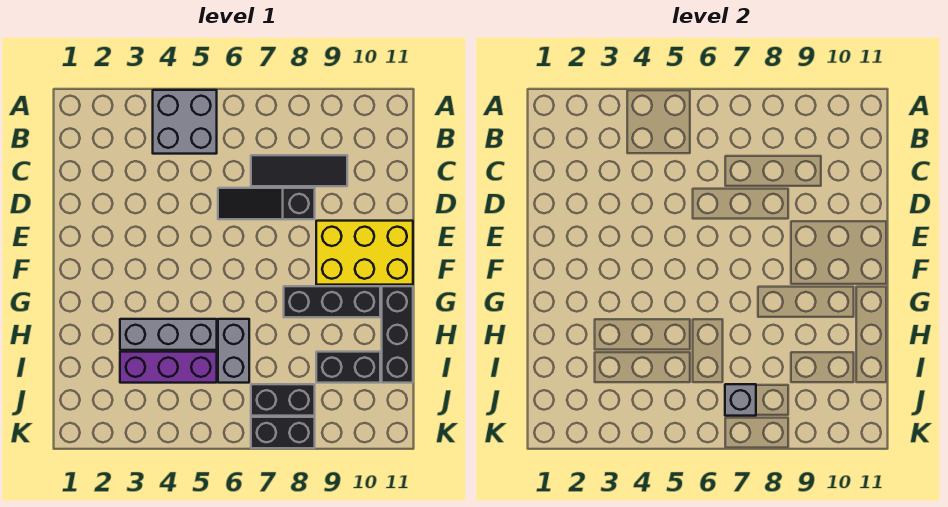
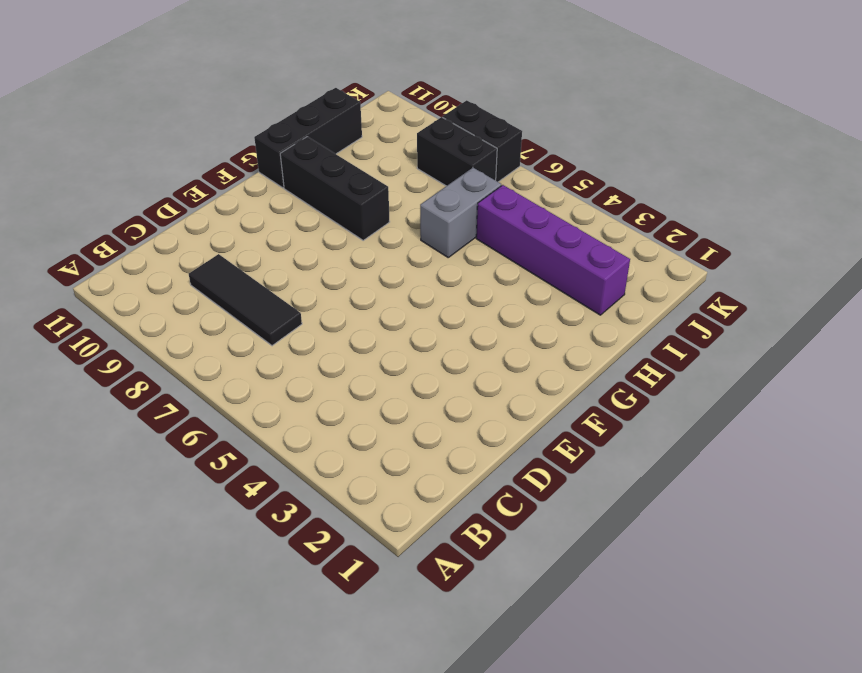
purple 1x4 brick [476,185,630,315] -> purple 1x3 brick [120,352,217,383]
none -> grey 2x2 brick [153,90,217,154]
none -> black 1x3 slope [218,188,315,219]
none -> yellow 2x3 brick [316,221,413,285]

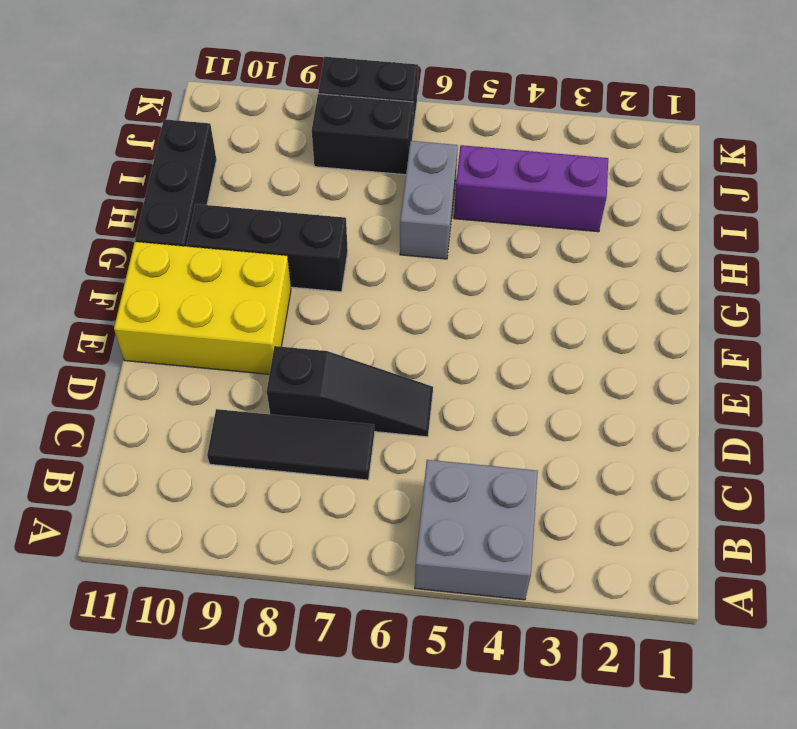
none -> grey 1x3 brick [120,319,217,350]
none -> black 1x2 brick [316,352,380,383]
none -> grey 1x1 brick [725,384,756,416]

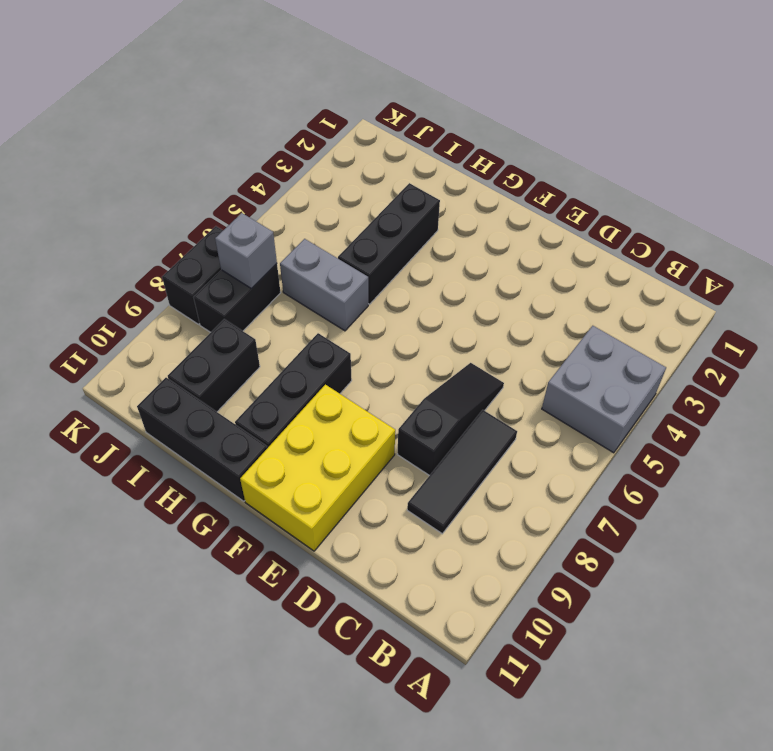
black 1x3 brick [338,183,440,304] -> grey 1x3 brick [120,319,217,350]
none -> purple 1x3 brick [120,352,217,383]

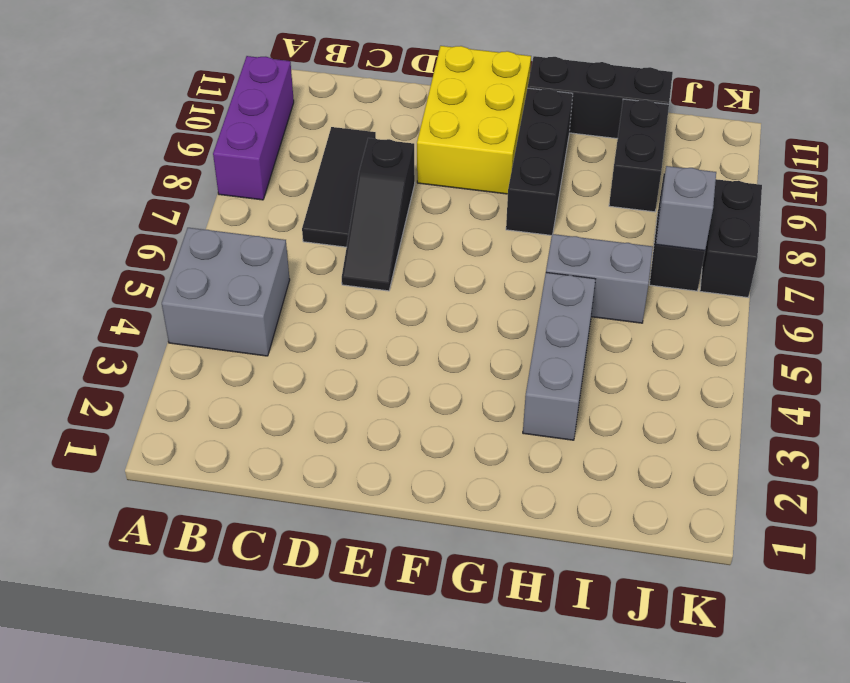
purple 1x3 brick [213,56,294,200] -> purple 1x3 brick moved to [120,352,217,383]

